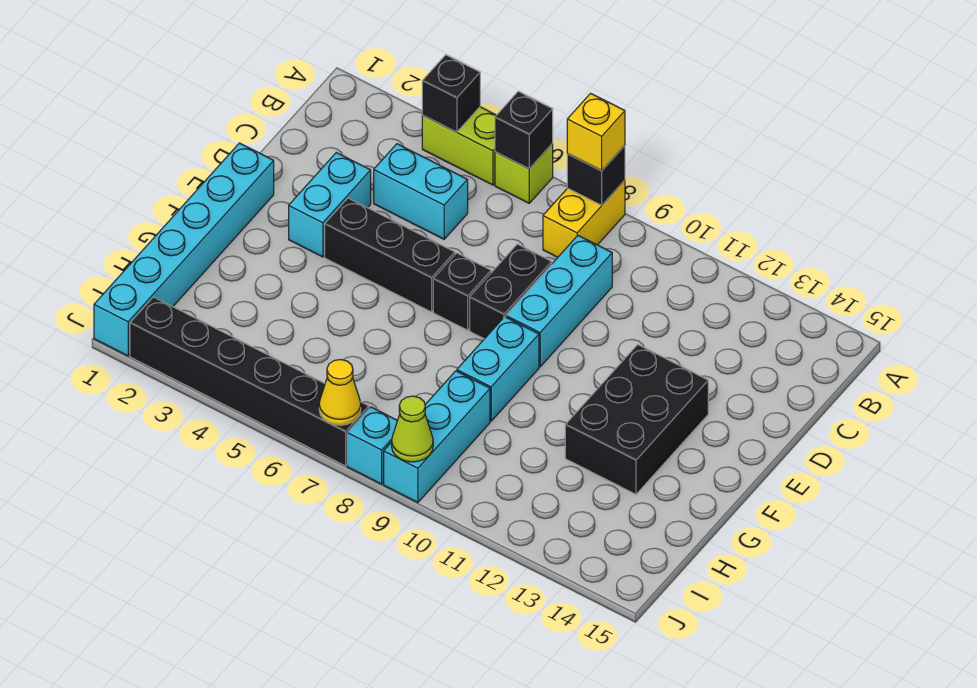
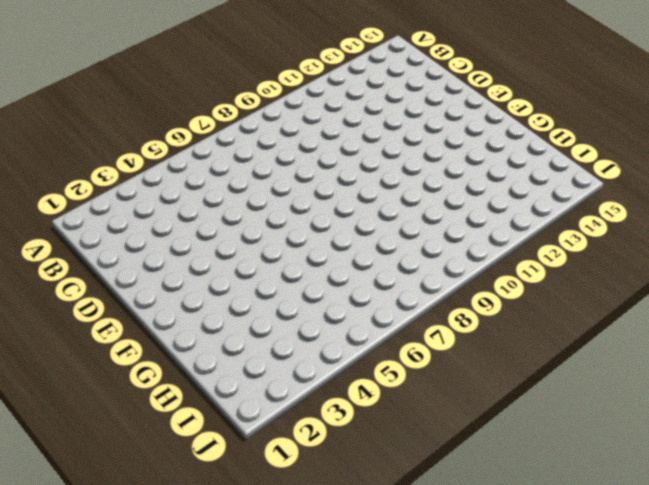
none -> lime 1x2 brick [422,107,496,185]
none -> lime 1x1 brick [495,144,553,203]
none -> yellow 1x2 brick [543,180,625,257]

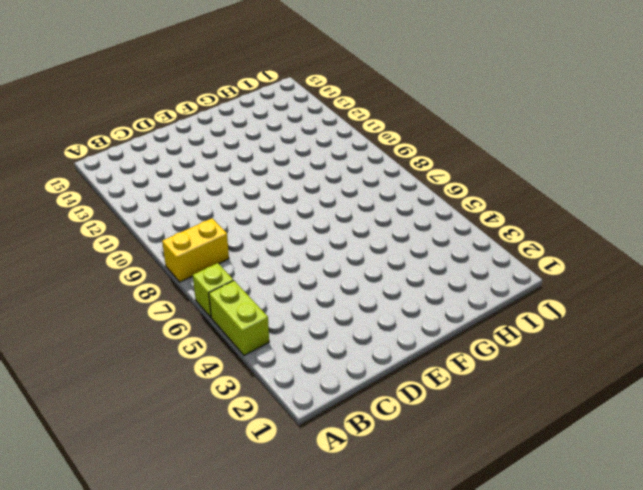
none -> cyan 1x2 brick [374,144,468,239]
none -> cyan 1x3 brick [506,236,612,367]
none -> cyan 1x2 brick [289,153,371,257]

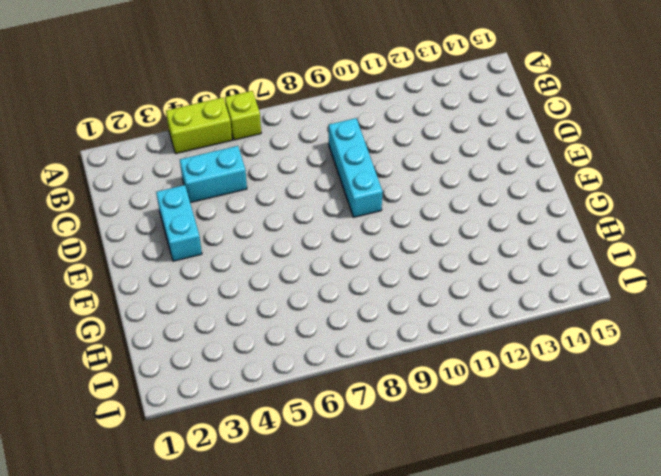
none -> yellow 1x2 brick [543,180,625,257]
none -> black 1x2 brick [470,244,552,339]
none -> cyan 1x6 brick [94,143,274,356]

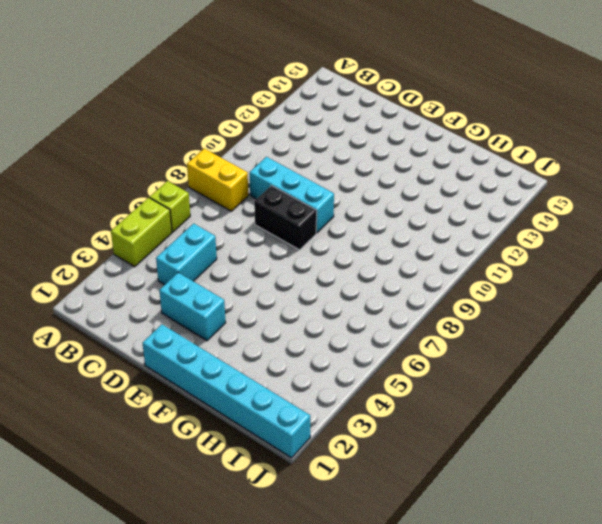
none -> black 1x3 brick [325,198,455,312]
none -> black 1x1 brick [433,253,491,330]
none -> black 2x3 brick [565,345,708,494]

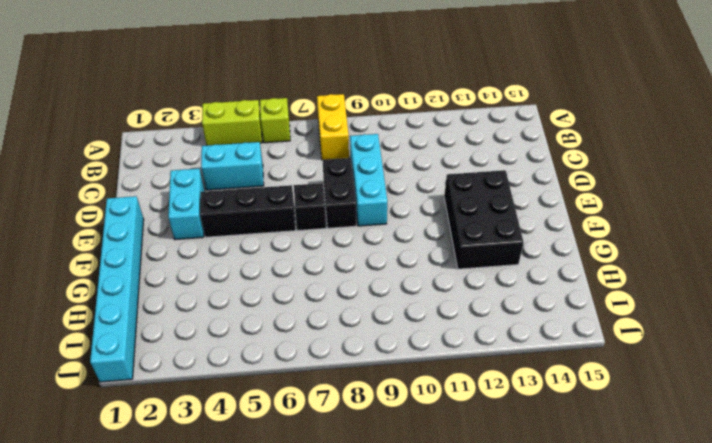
none -> cyan 1x2 brick [457,317,539,421]
none -> cyan 1x3 brick [384,371,490,502]
none -> black 1x6 brick [130,297,369,466]

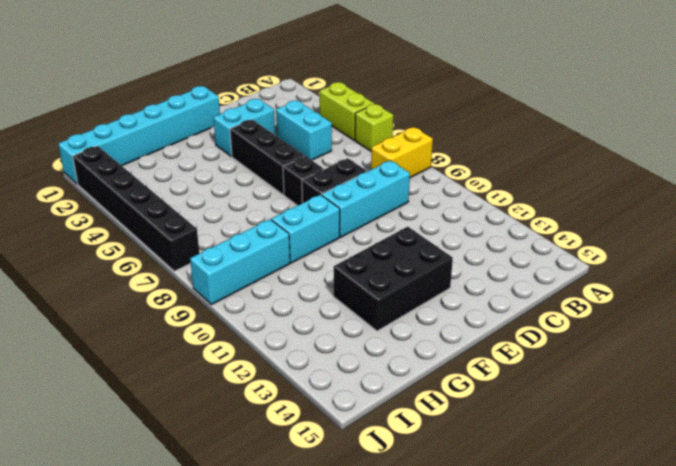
none -> cyan 1x1 brick [347,407,397,484]
none -> black 1x1 brick [422,55,480,132]
none -> black 1x1 brick [495,91,553,169]

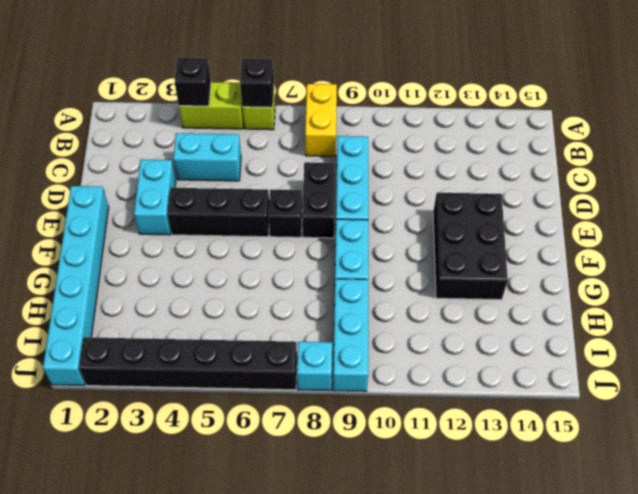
none -> black 1x1 brick [567,146,625,205]
none -> yellow 1x1 cone [319,360,361,425]
none -> lime 1x1 cone [392,396,433,462]

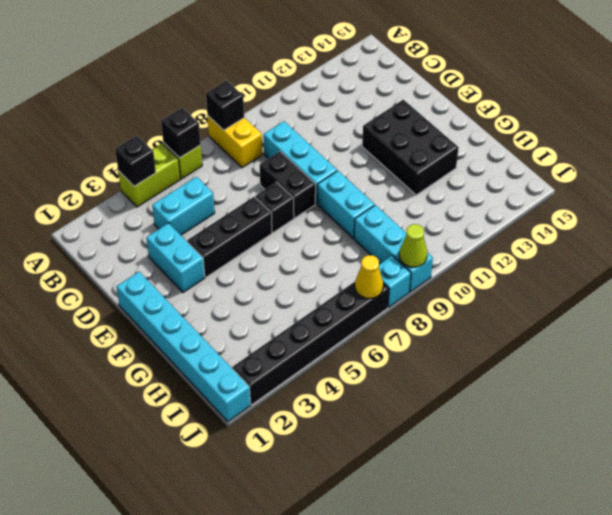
none -> yellow 1x1 brick [567,93,625,171]

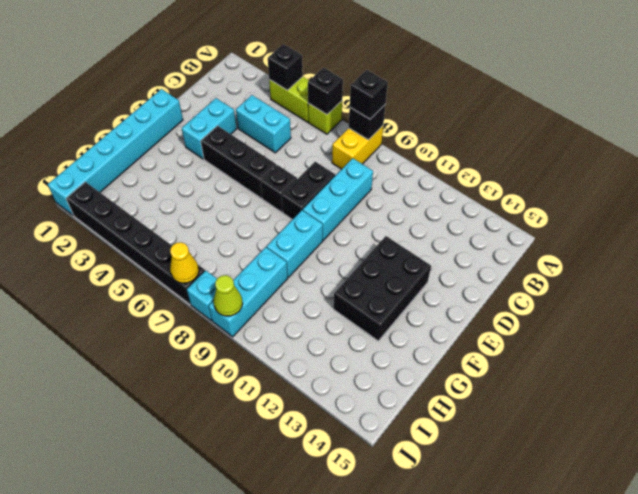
black 1x1 brick [350,70,388,119] -> yellow 1x1 brick [567,93,625,171]

